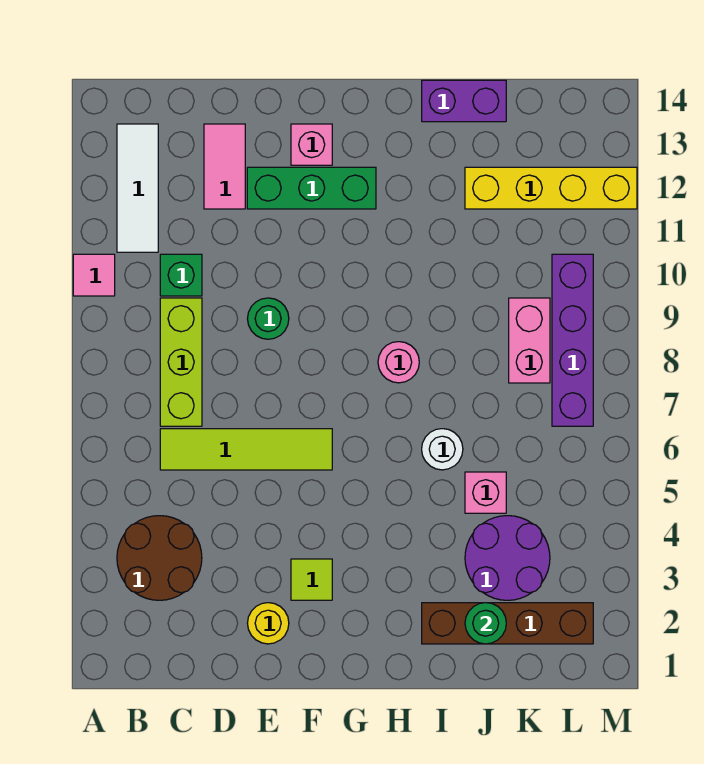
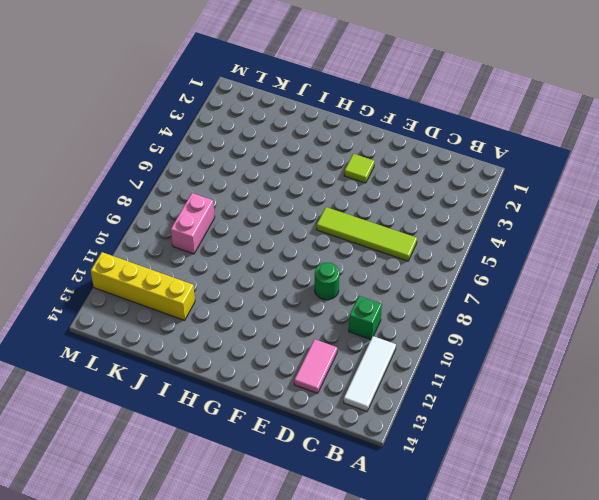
none -> pink 1x1 tile [73,254,115,296]
none -> brown 2x2 round brick [117,516,202,600]
none -> lime 1x3 brick [160,298,202,426]

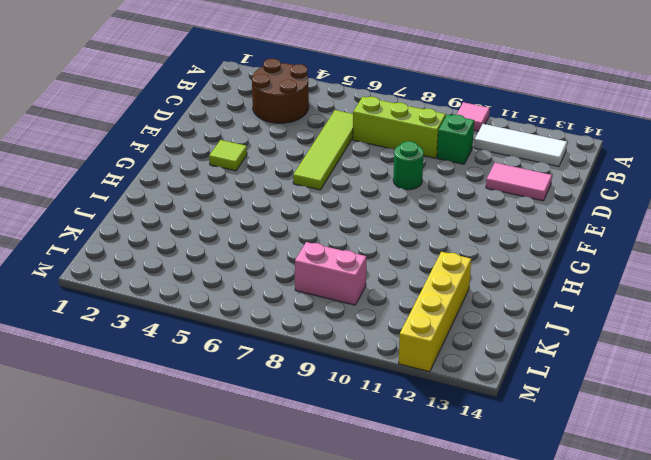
none -> yellow 1x1 round brick [247,603,289,644]
none -> green 1x3 brick [247,167,376,209]
none -> pink 1x1 brick [291,124,332,165]

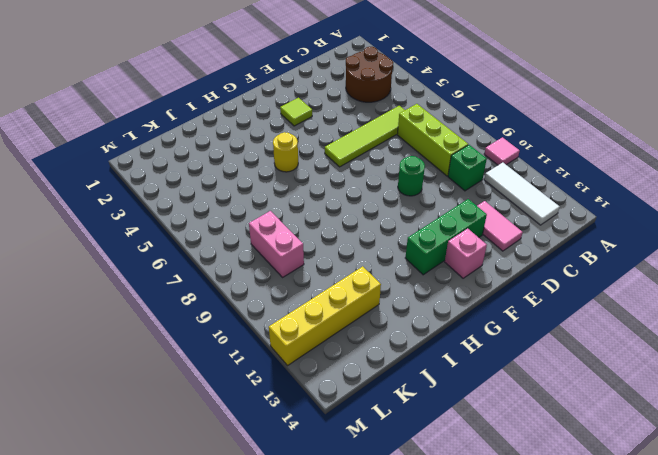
yellow 1x1 round brick [273,132,298,172] -> yellow 1x1 round brick moved to [247,603,289,644]
none -> pink 1x1 round brick [378,342,419,383]
none -> brown 1x4 brick [422,603,593,644]
none -> white 1x1 round brick [422,429,463,470]

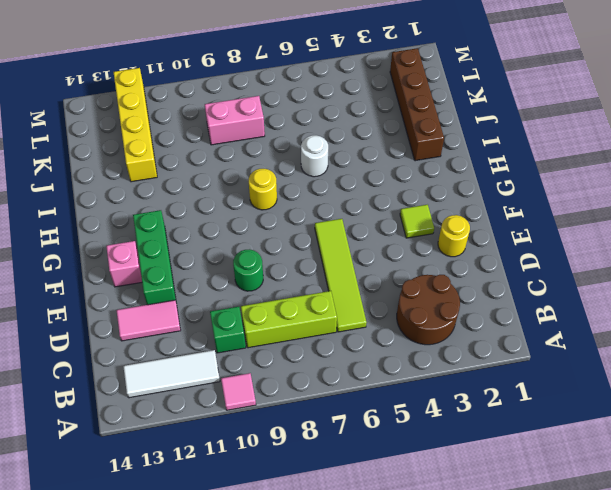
yellow 1x1 round brick [249,169,277,210] -> pink 1x1 round brick [378,342,419,383]
none -> purple 1x2 brick [422,80,506,122]
none -> purple 2x2 round brick [465,516,550,600]
none -> pink 1x1 brick [465,472,506,513]

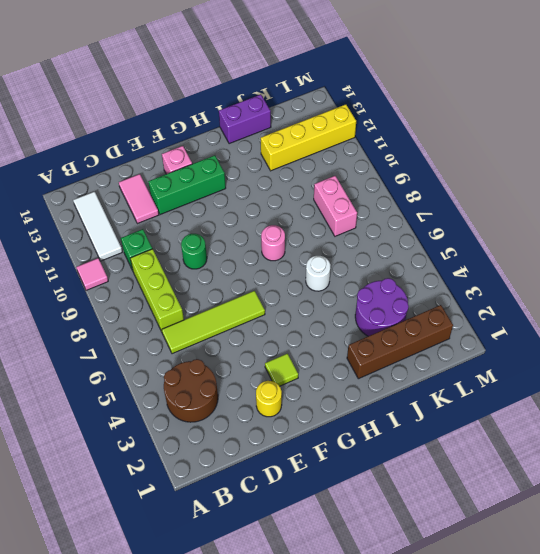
none -> pink 1x1 brick [465,472,506,513]
none -> purple 1x4 brick [552,254,593,426]
none -> green 1x1 round brick [465,603,506,644]

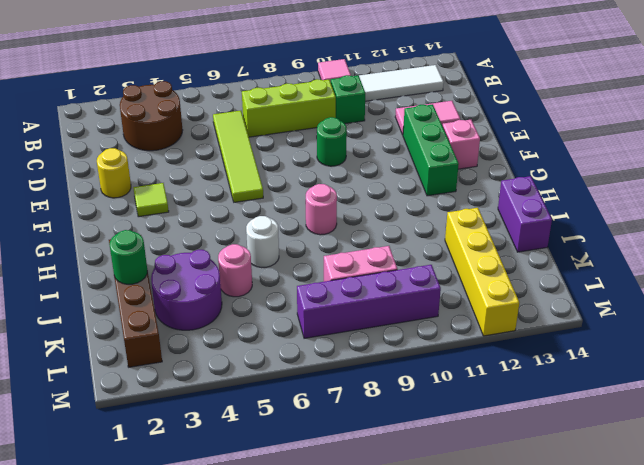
pink 1x1 round brick [218,244,252,297] -> pink 1x1 brick [465,472,506,513]

